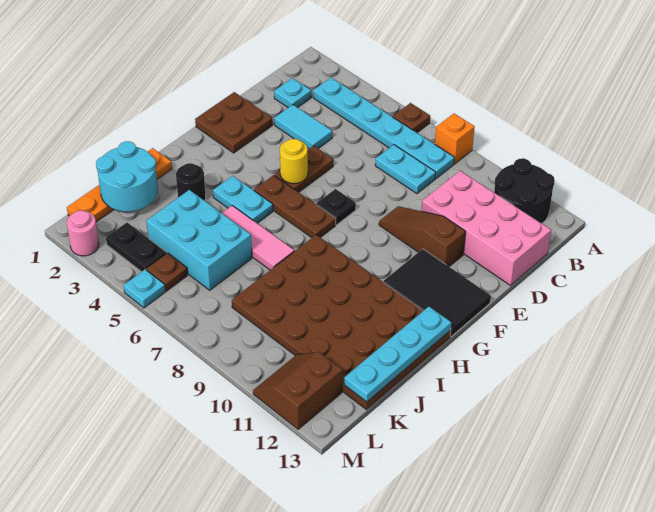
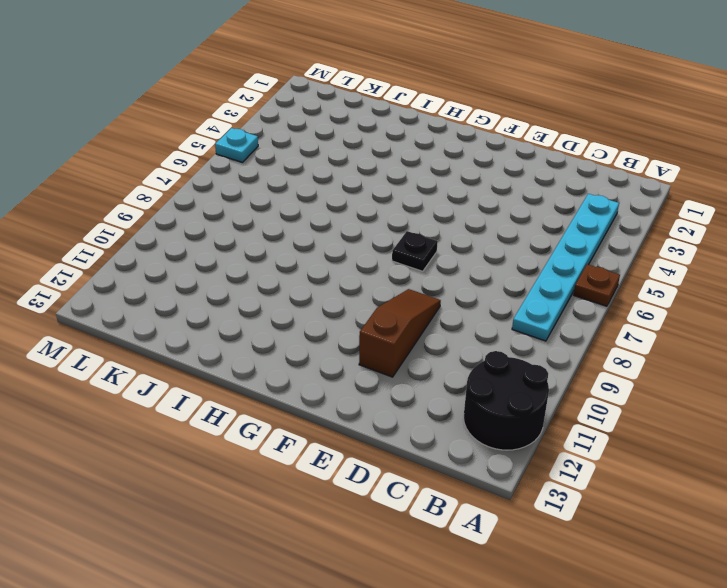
none -> orange 1x1 brick [435,114,475,164]
none -> cyan 1x1 plate [274,78,311,108]
none -> cyan 1x2 plate [375,145,436,194]

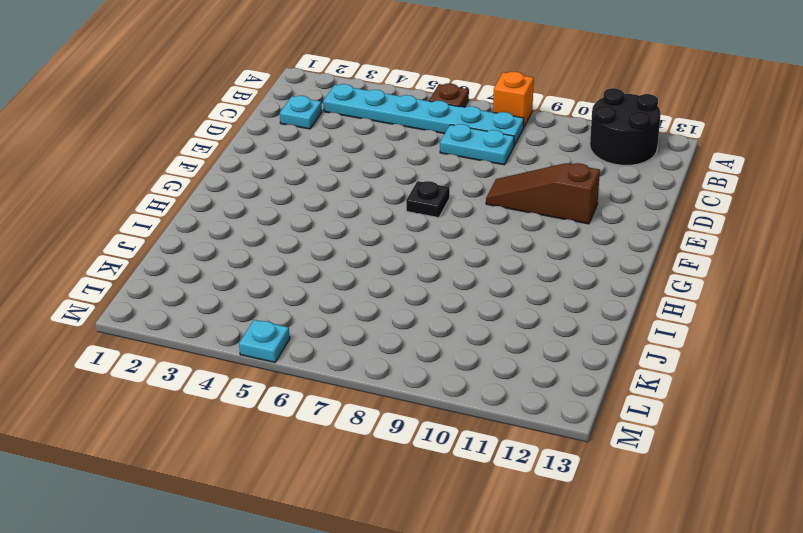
none -> pink 2x4 brick [422,171,551,285]
none -> cyan 1x2 tile [274,105,332,149]
none -> brown 2x2 plate [195,92,273,153]

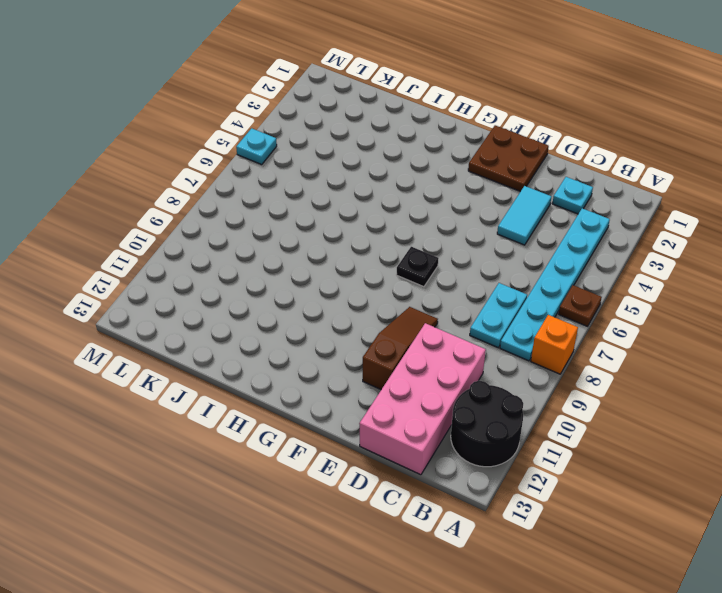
none -> brown 1x2 plate [275,146,333,192]
none -> black 2x3 tile [383,249,491,337]
none -> brown 1x3 plate [254,175,336,238]

